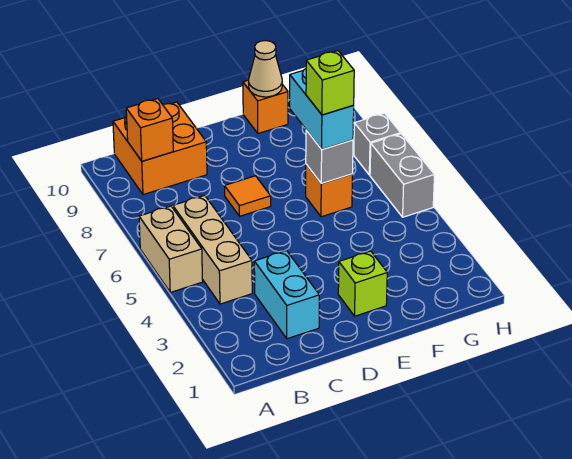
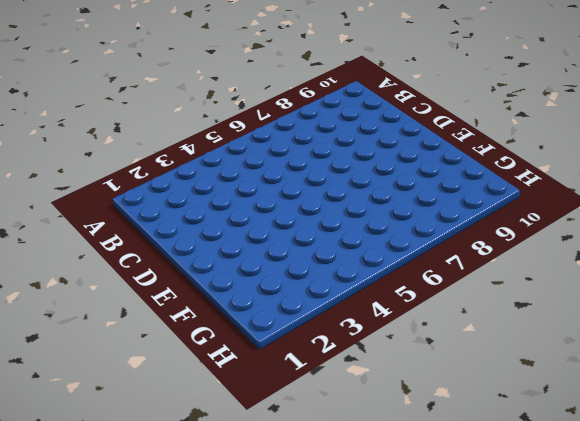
none -> tan 1x2 brick [139,206,203,292]
none -> tan 1x3 brick [173,196,252,304]
none -> orange 2x2 brick [113,102,207,195]

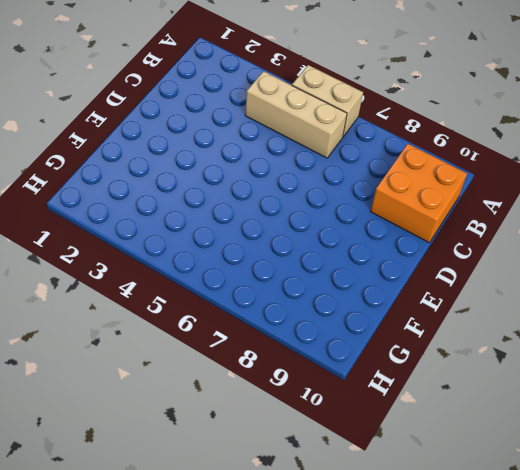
none -> cyan 1x2 brick [254,251,319,339]
none -> orange 1x1 tile [225,176,271,216]
none -> lime 1x1 brick [338,251,387,316]

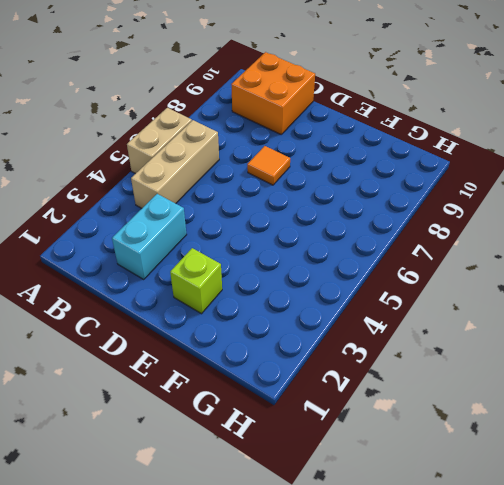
none -> orange 1x1 brick [306,164,353,217]
none -> orange 1x1 brick [243,80,288,133]
none -> grey 1x2 brick [370,134,434,217]

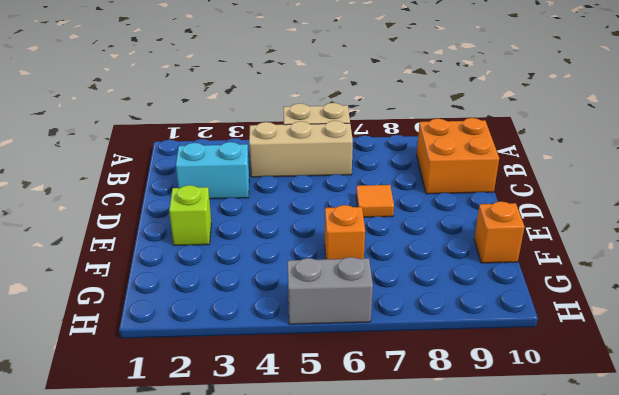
none -> grey 1x1 brick [354,113,401,175]
none -> orange 1x1 brick [126,99,173,161]
none -> grey 1x1 brick [306,130,353,183]

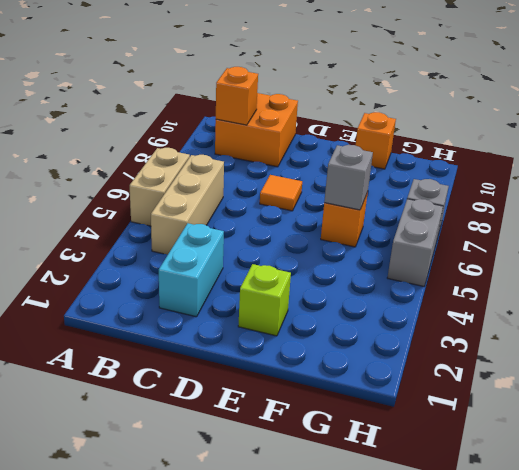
none -> tan 1x1 cone [249,41,282,97]
none -> cyan 1x2 brick [290,69,354,149]
none -> lime 1x1 brick [306,51,354,115]

